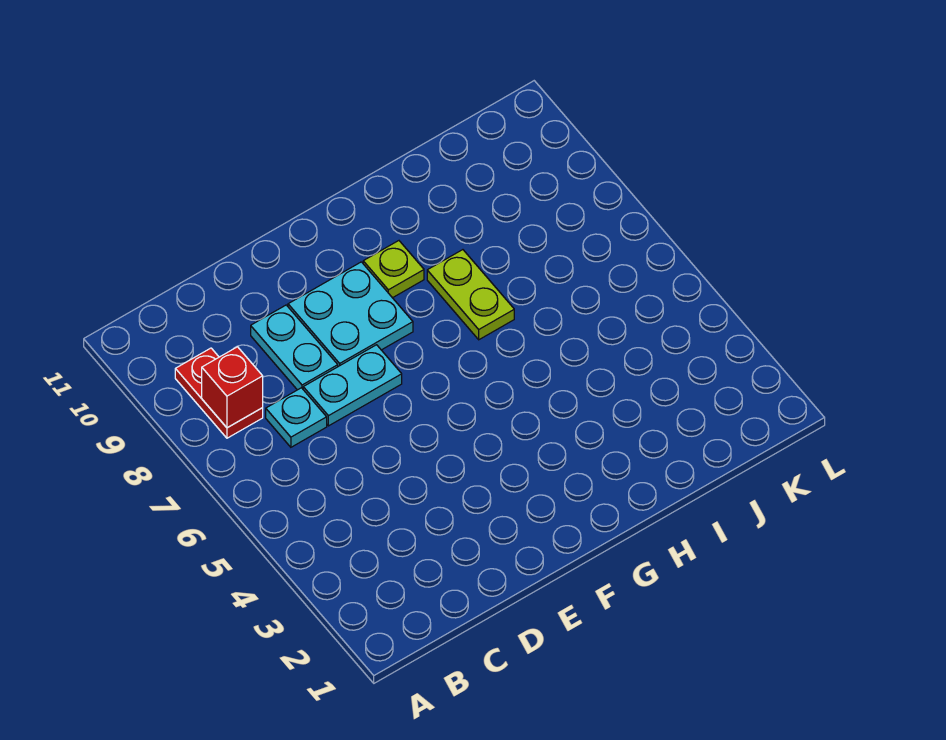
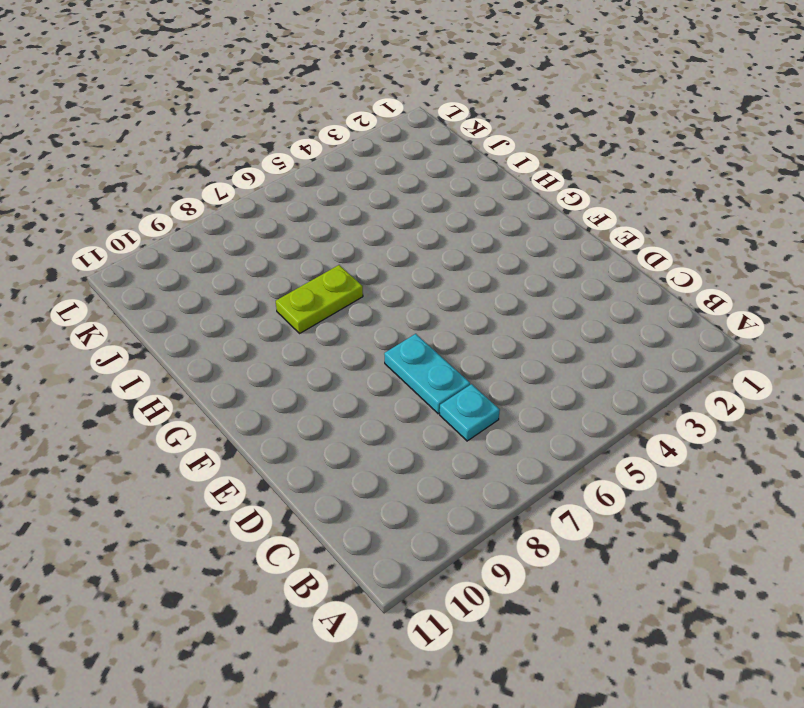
none -> red 1x2 plate [175,348,263,438]
none -> cyan 1x2 plate [251,305,338,390]

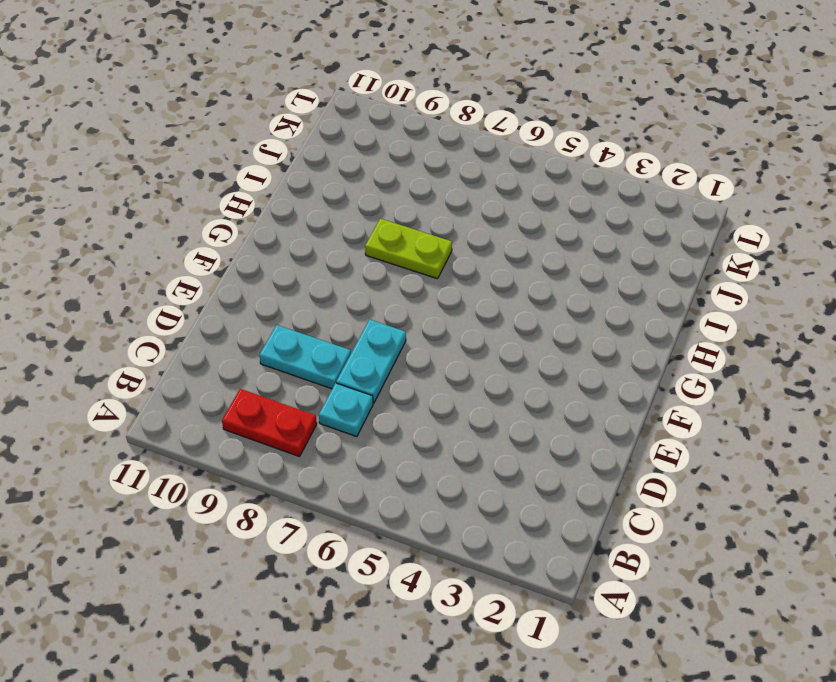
none -> cyan 2x2 plate [288,262,413,366]
none -> lime 1x1 plate [363,241,424,298]

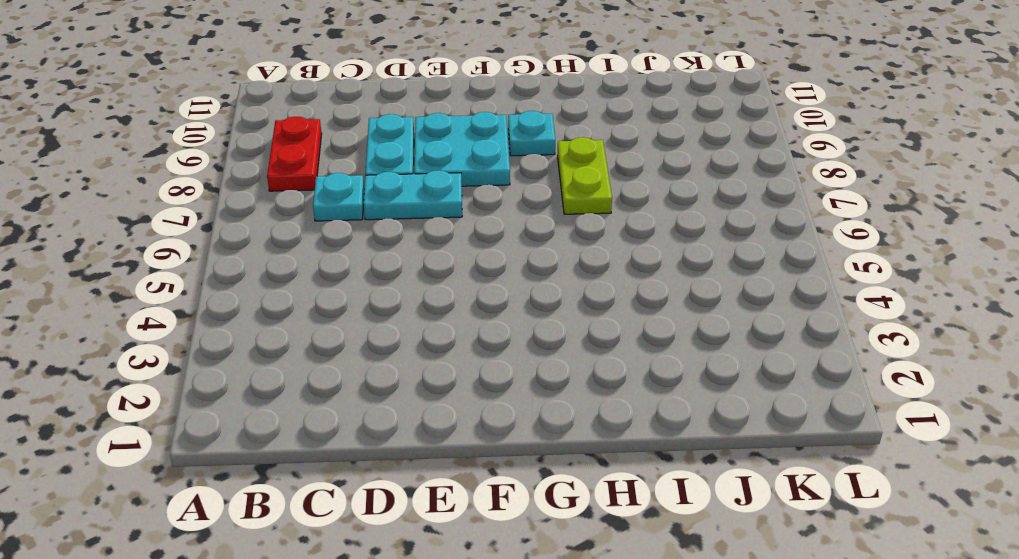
cyan 1x1 plate [508,111,555,156] -> lime 1x1 plate [363,241,424,298]
none -> red 1x1 brick [202,347,263,428]

